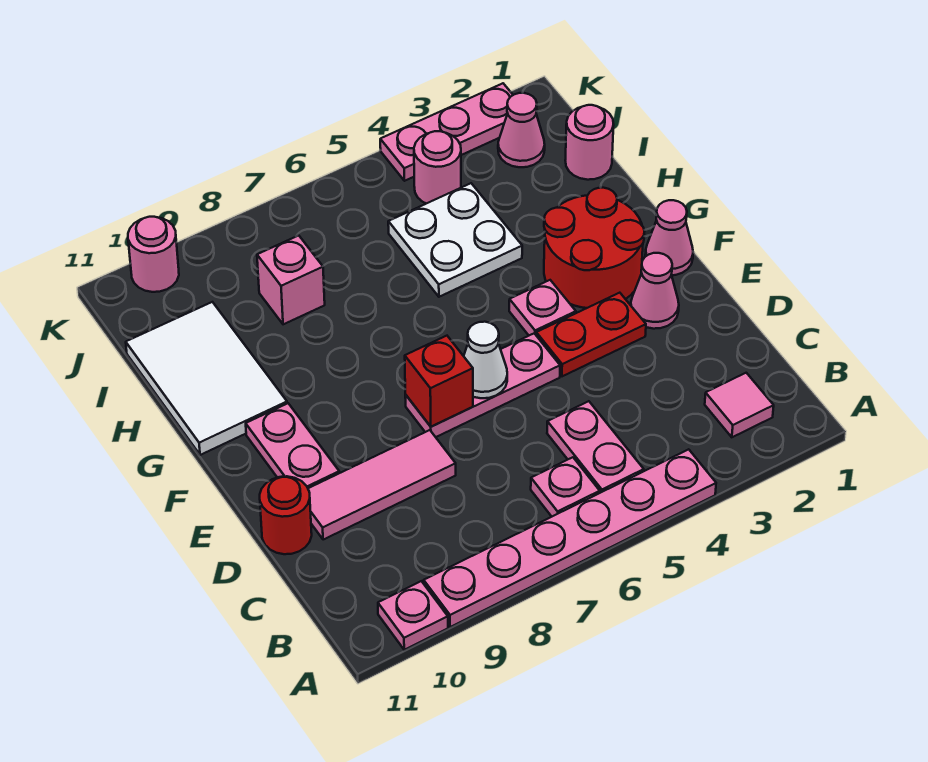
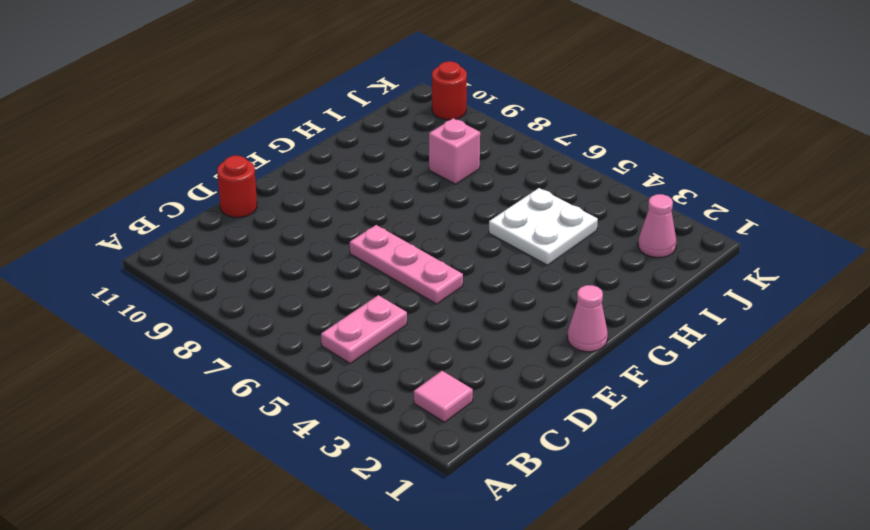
red 1x1 round brick [432,61,467,120] -> pink 1x1 round brick [128,217,179,292]
none -> pink 1x6 plate [424,449,716,627]
none -> pink 1x1 plate [378,581,448,650]
none -> pink 1x1 plate [531,457,600,516]

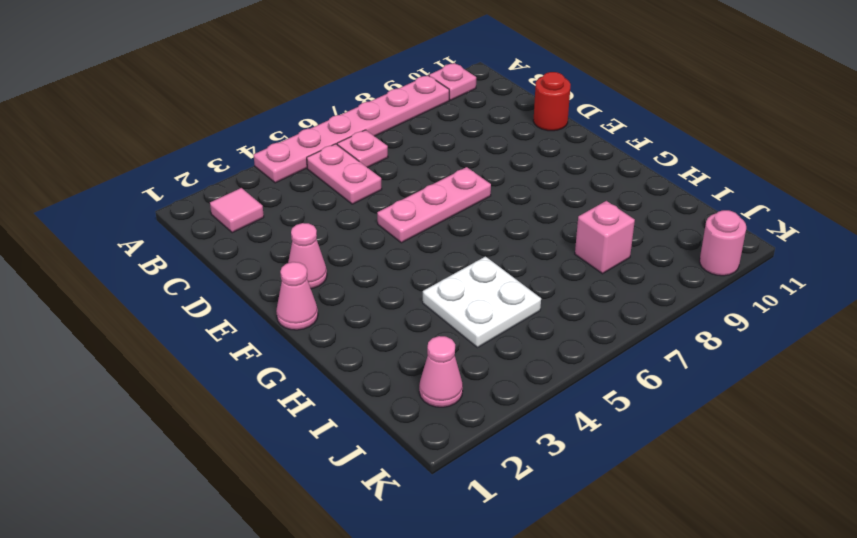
none -> pink 1x3 tile [308,430,456,540]
none -> red 1x2 plate [536,293,646,376]
none -> pink 1x2 plate [246,403,339,488]

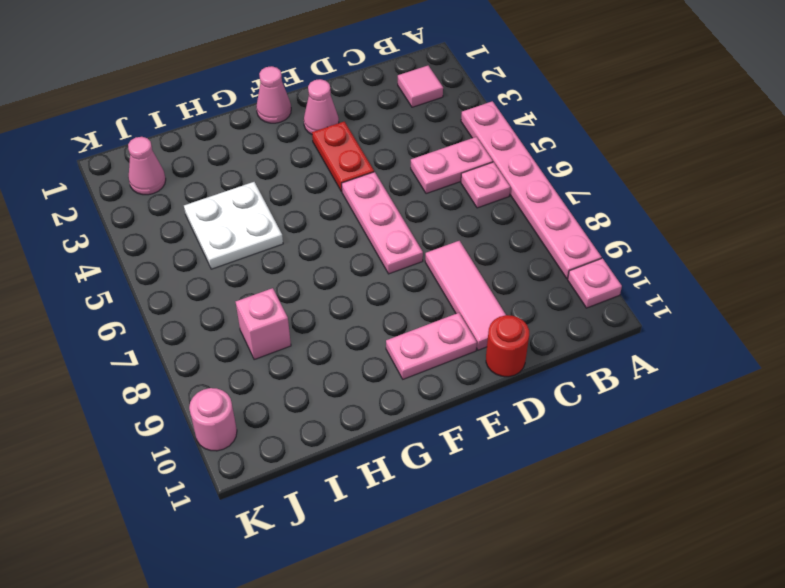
none -> red 2x2 round brick [544,188,644,308]
none -> pink 1x1 plate [509,280,576,335]
none -> white 2x3 tile [126,302,287,455]

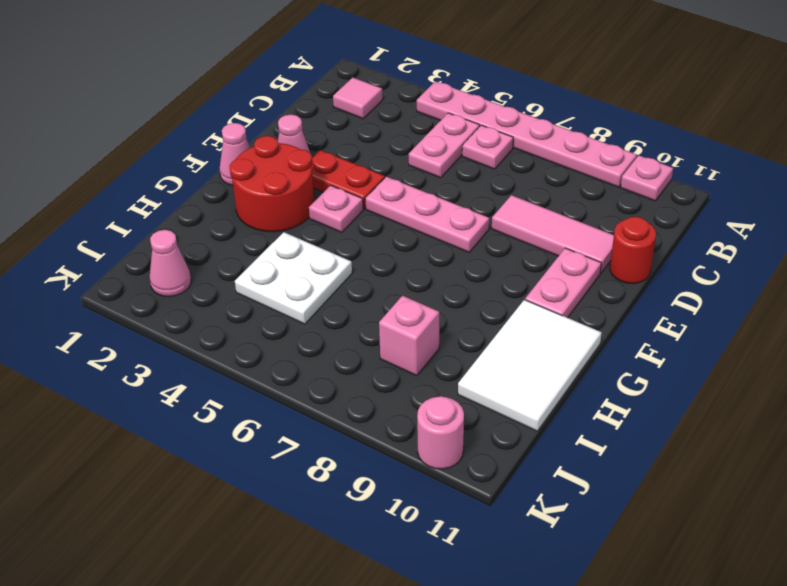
none -> pink 1x1 round brick [565,105,614,180]
none -> pink 1x1 round brick [414,131,461,204]
none -> pink 1x3 plate [380,83,513,181]

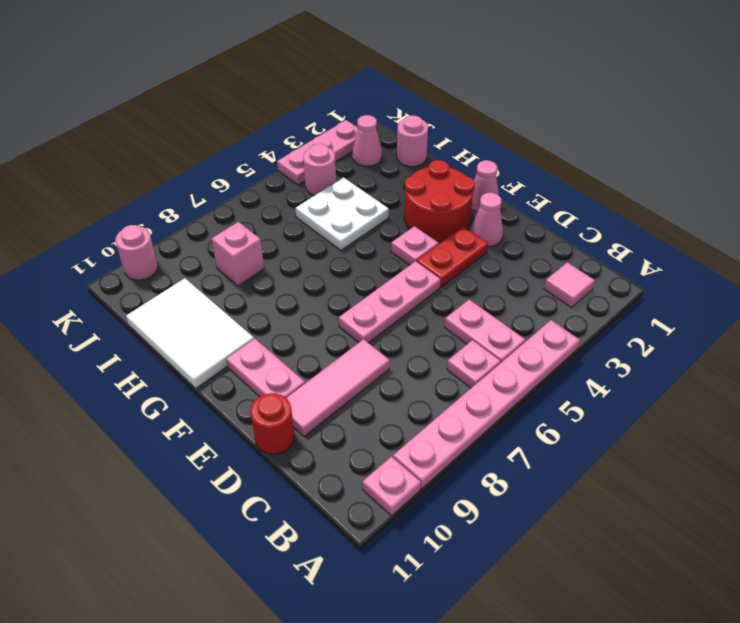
none -> white 1x1 cone [464,322,507,398]
none -> red 1x1 brick [405,336,473,427]

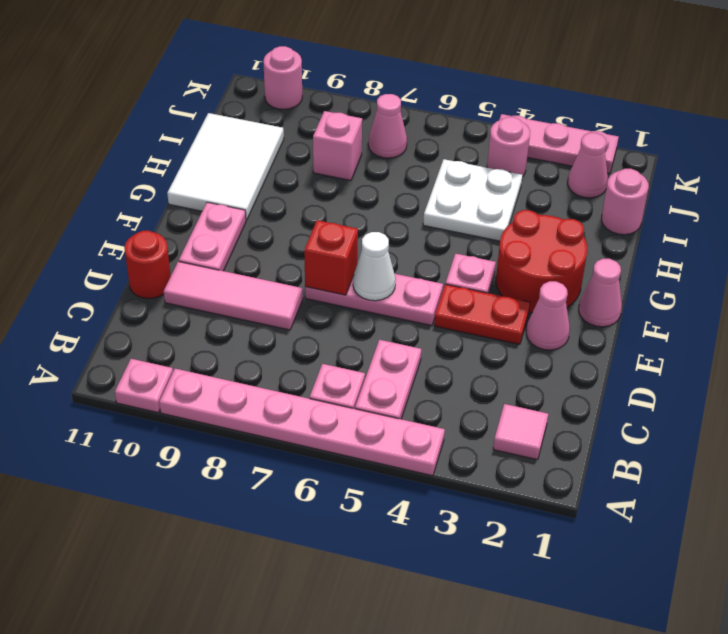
pink 1x1 cone [368,94,407,158] -> none

